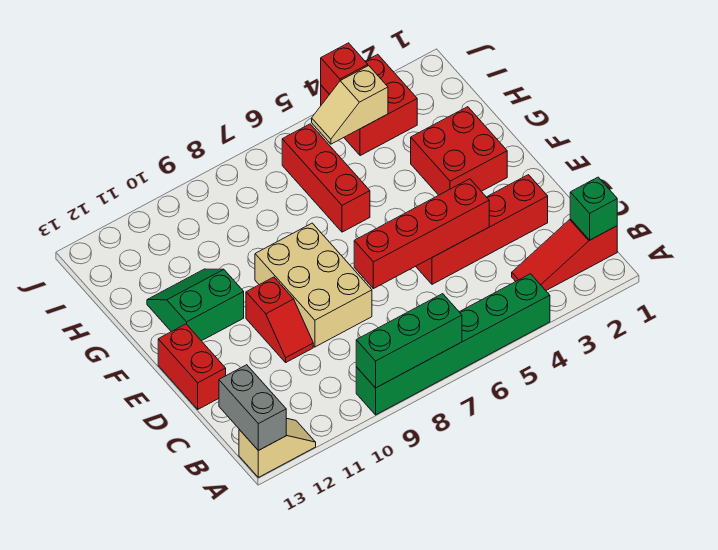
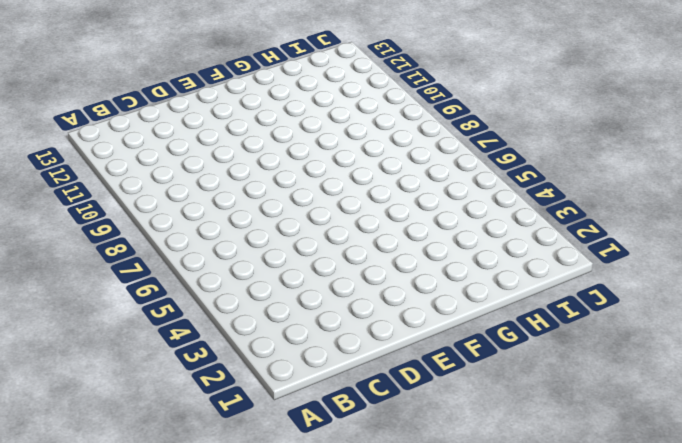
none -> green 1x6 brick [356,274,550,415]
none -> tan 1x2 slope [239,418,316,477]
none -> red 1x3 slope [512,219,617,290]

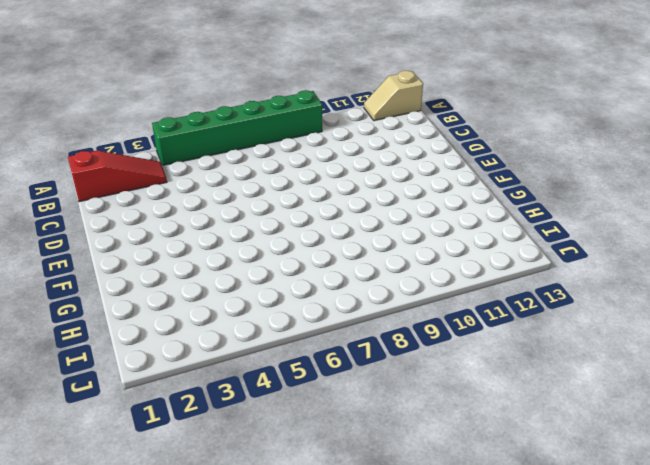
none -> red 1x4 brick [416,175,548,284]
none -> tan 2x3 brick [255,223,372,347]
none -> red 1x2 slope [246,277,313,362]

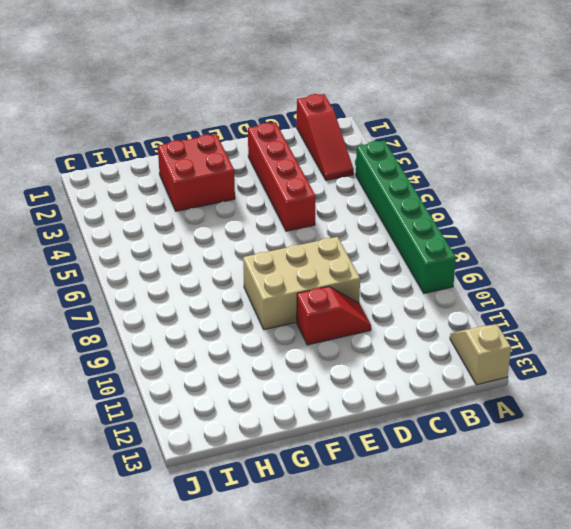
none -> red 1x2 brick [158,324,226,409]
none -> green 2x2 slope [147,269,244,341]
none -> red 1x3 brick [282,124,370,232]

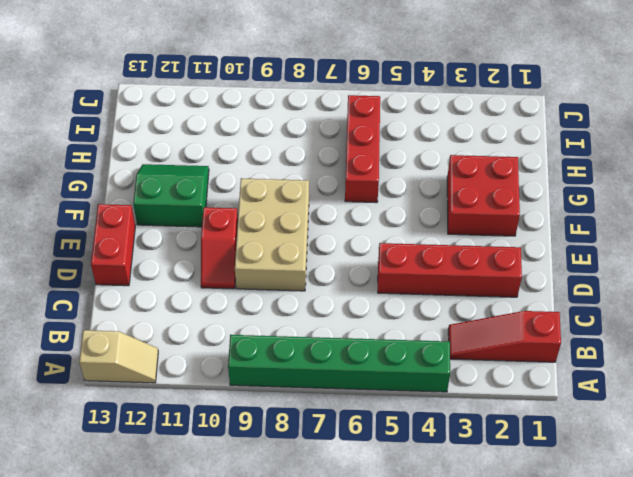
none -> red 2x2 brick [321,54,417,156]
none -> green 1x3 brick [356,294,462,388]
none -> grey 1x2 brick [219,365,286,451]

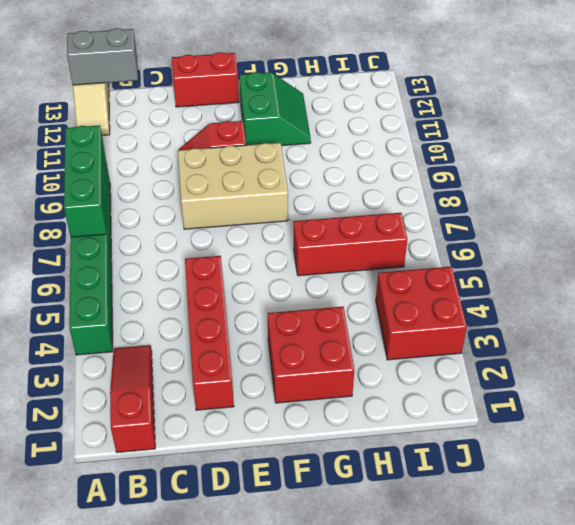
none -> green 1x1 brick [570,177,617,240]
none -> red 1x4 brick [354,179,489,289]
none -> tan 1x2 slope [312,66,388,144]

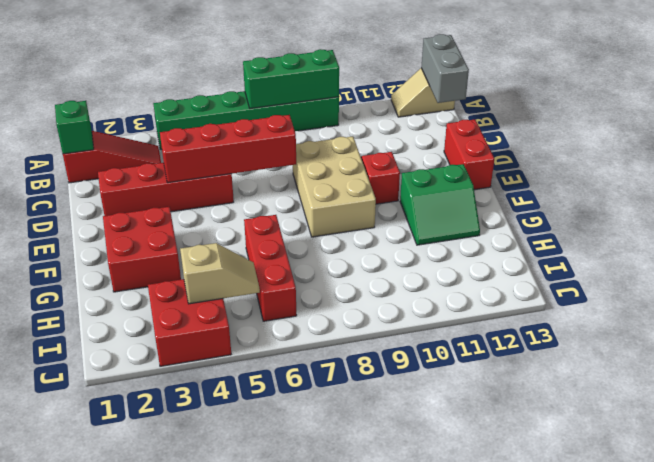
none -> red 1x1 brick [321,43,368,94]

